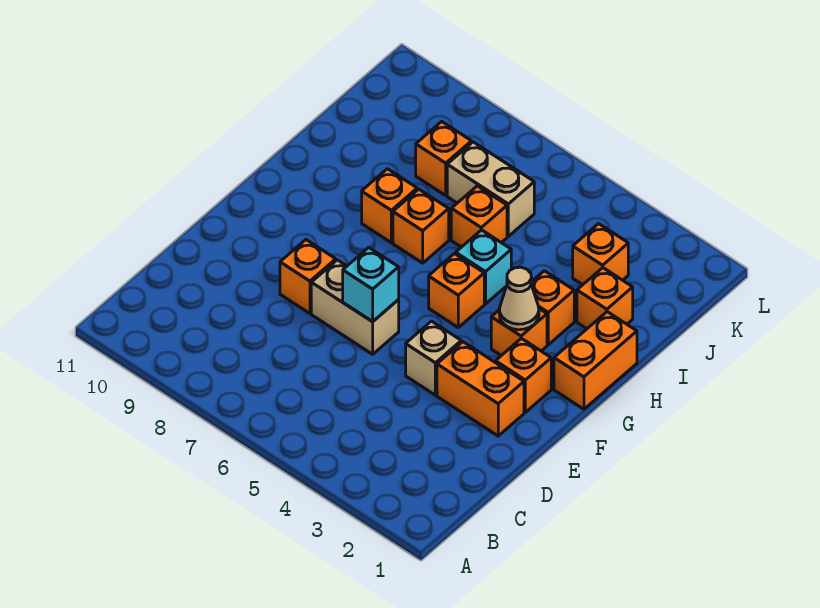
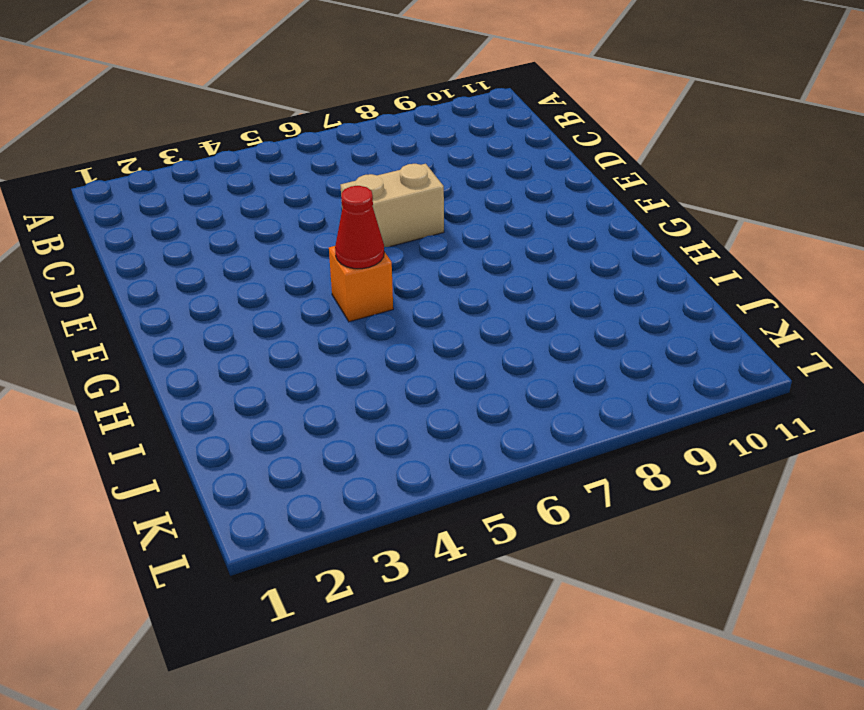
red 1x1 cone [335,186,384,269] -> none
none -> orange 1x2 brick [437,342,524,436]
none -> tan 1x1 brick [406,321,461,395]
none -> orange 1x1 brick [280,240,336,313]

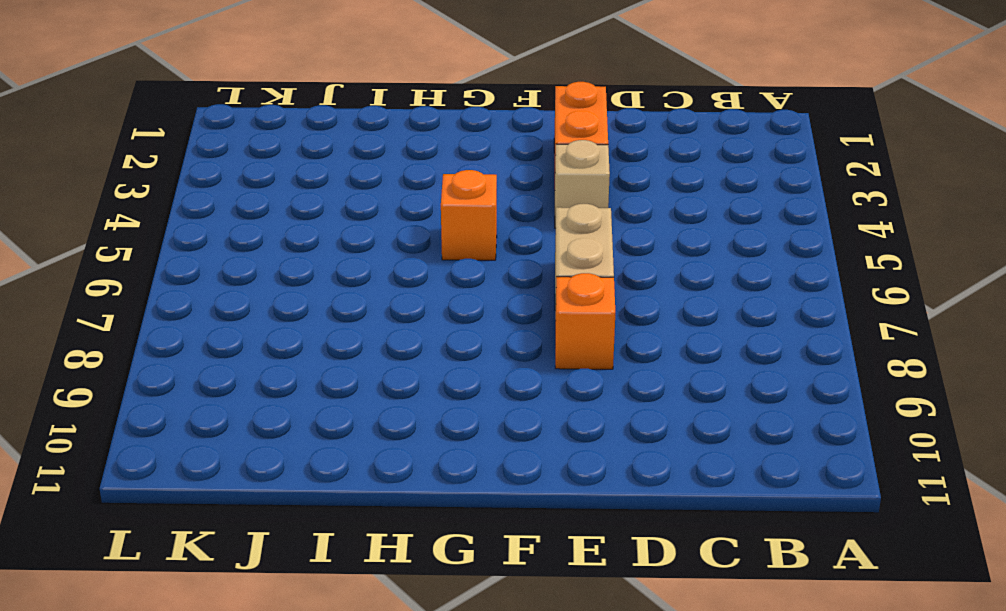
none -> orange 1x1 brick [496,338,551,412]
none -> orange 1x2 brick [554,312,637,409]
none -> orange 1x1 brick [491,309,547,356]

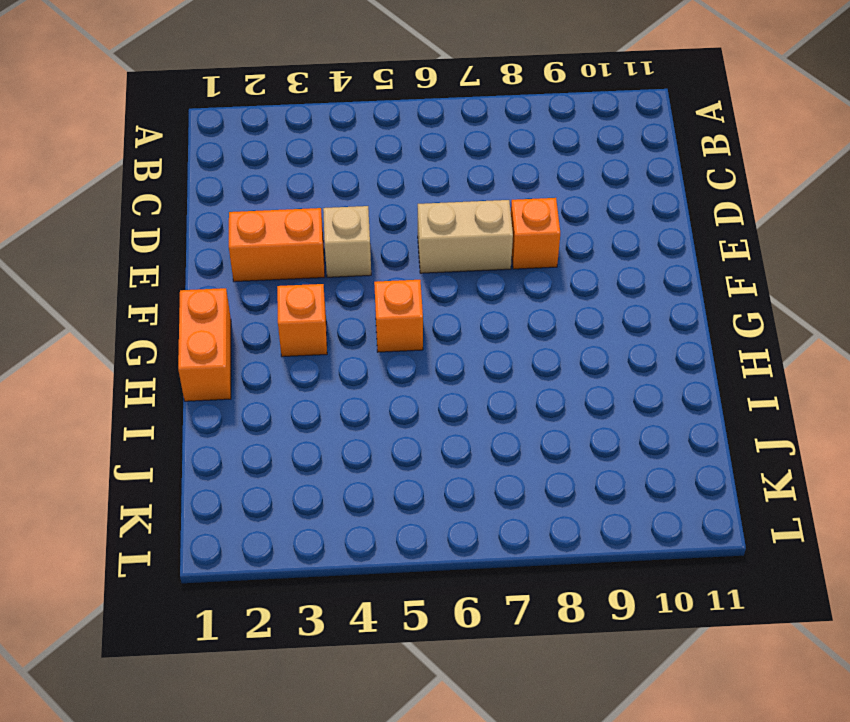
none -> orange 1x1 brick [496,338,551,412]
none -> orange 1x1 brick [531,271,574,345]
none -> cyan 1x1 brick [456,230,511,304]

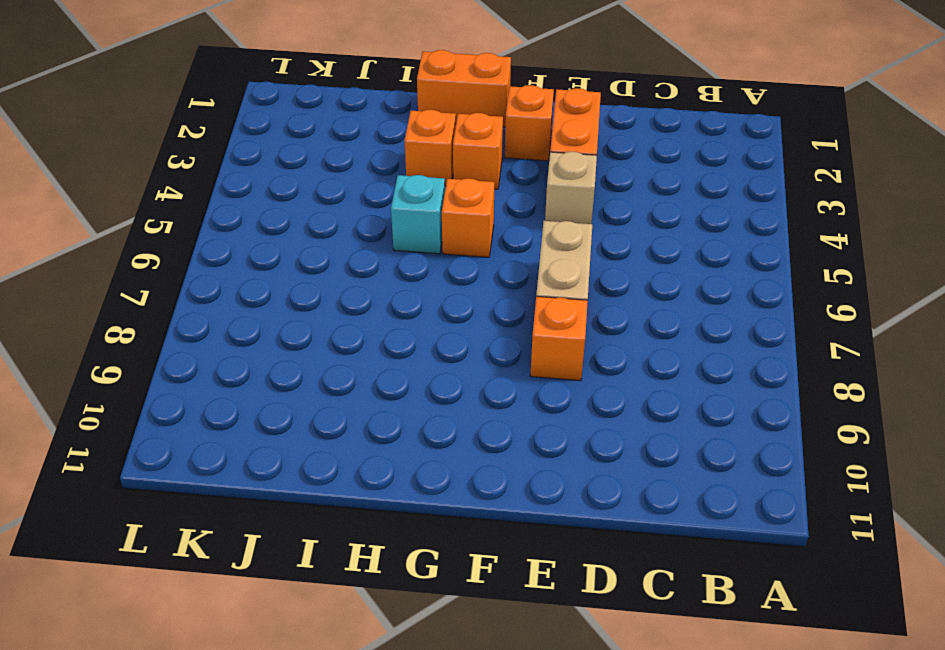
none -> orange 1x1 brick [393,189,449,263]
none -> orange 1x1 brick [362,169,417,243]
none -> orange 1x1 brick [577,268,633,329]

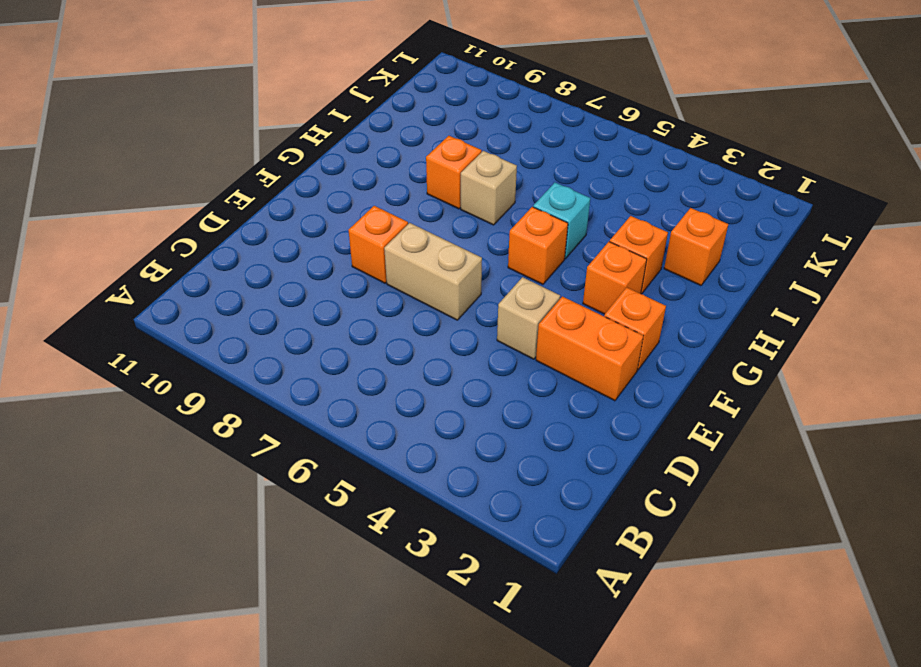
tan 1x1 brick [461,151,517,225] -> orange 1x1 brick [393,189,449,263]
none -> orange 1x2 brick [554,312,637,409]
none -> orange 1x1 brick [451,186,507,247]
none -> orange 1x1 brick [573,224,628,285]

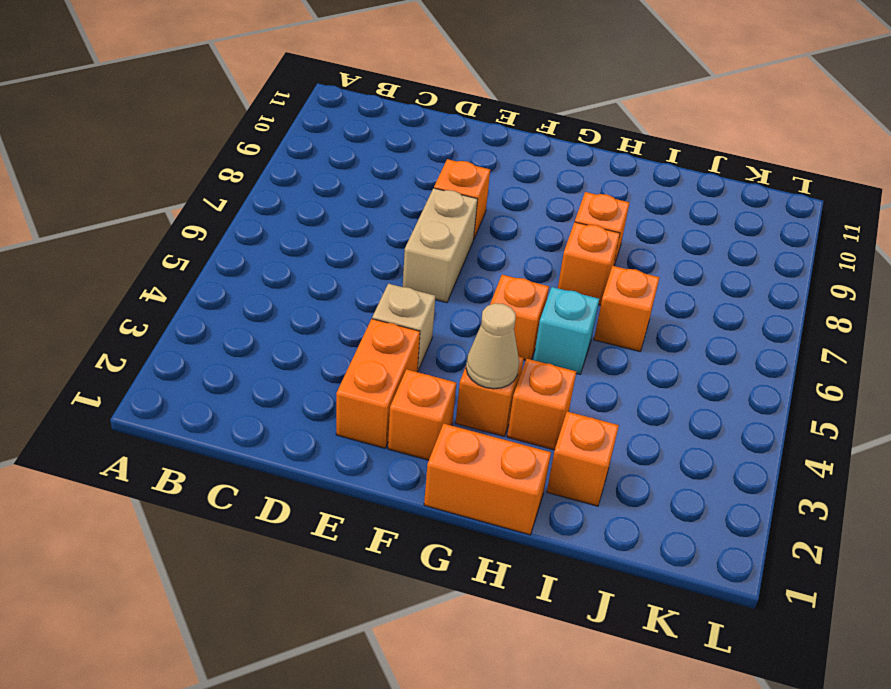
none -> orange 1x1 brick [573,224,628,285]
none -> tan 1x2 brick [447,142,534,236]
none -> orange 1x1 brick [416,122,472,195]

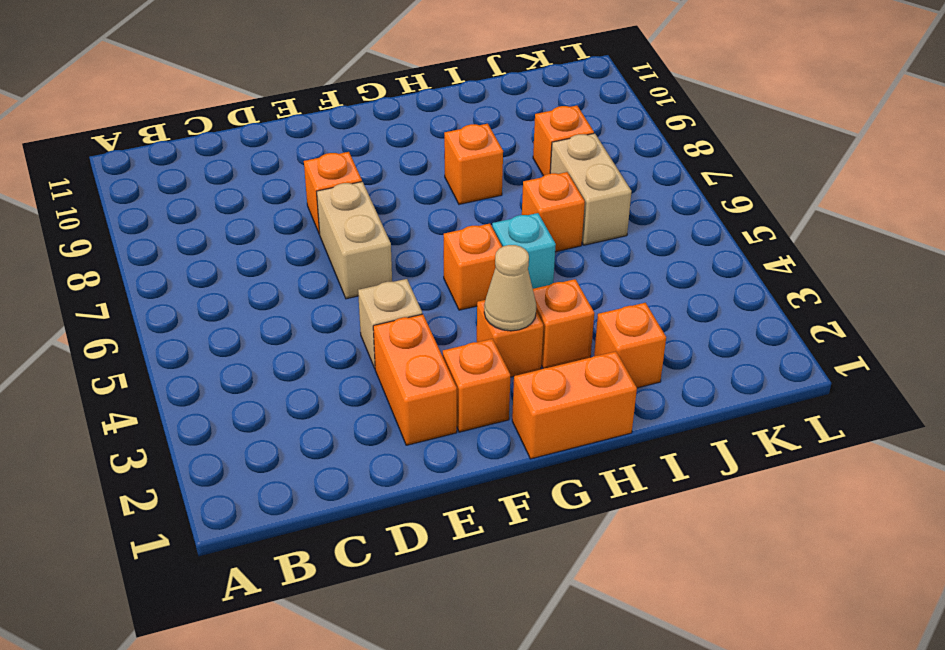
none -> orange 1x1 brick [393,189,449,263]
none -> orange 1x1 brick [573,224,628,285]
none -> cyan 1x1 brick [343,248,399,322]

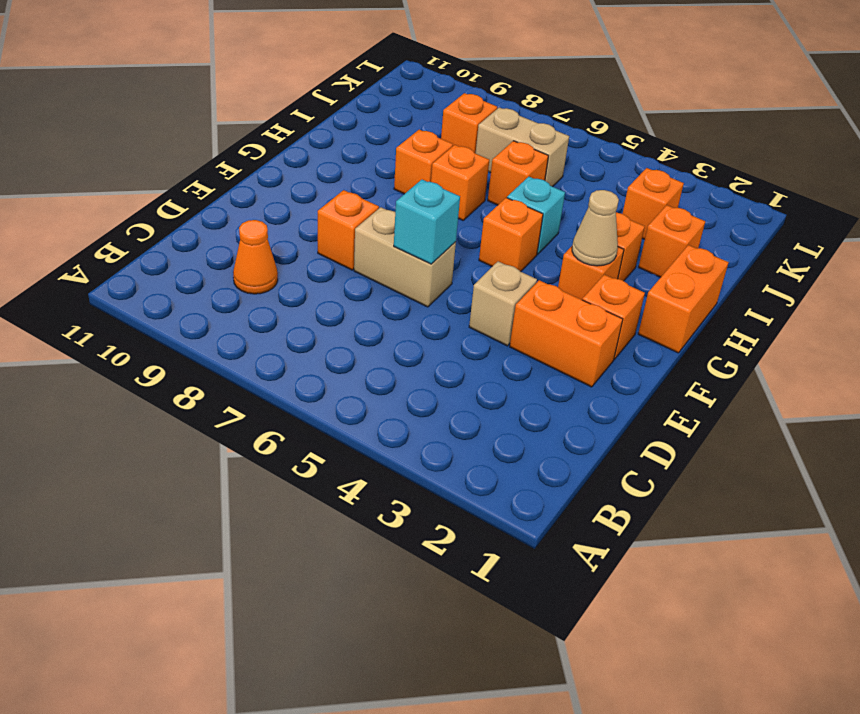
orange 1x1 cone [233,220,278,294] -> none

